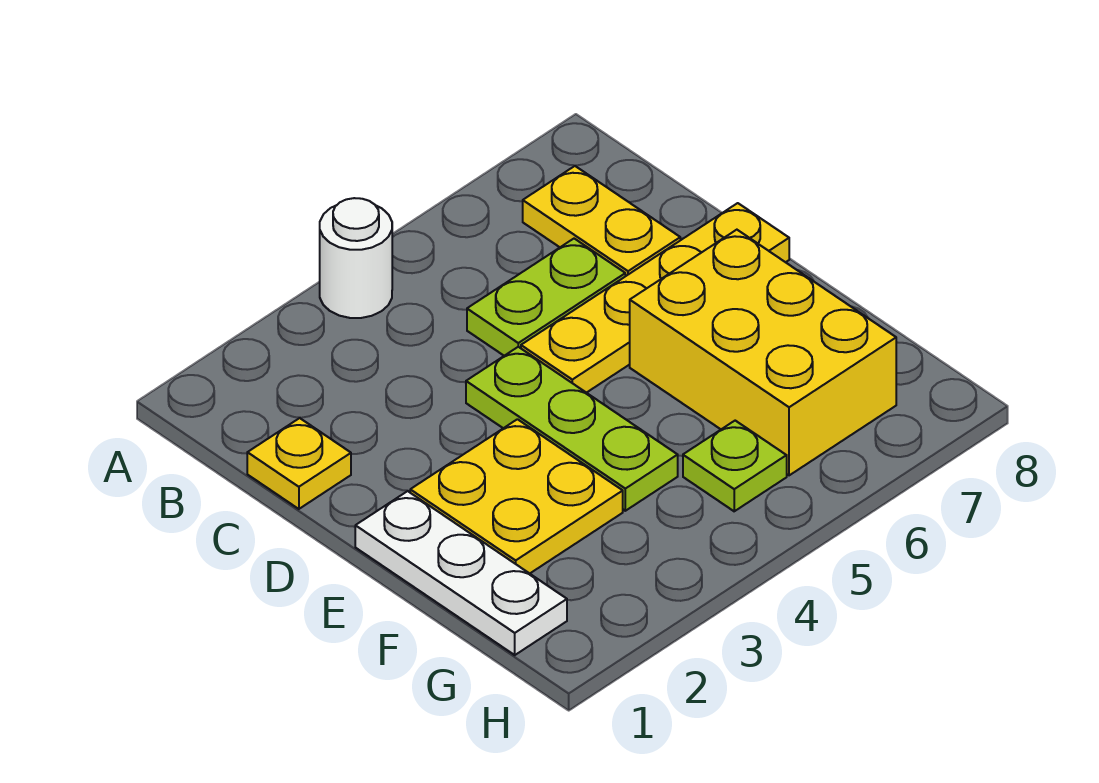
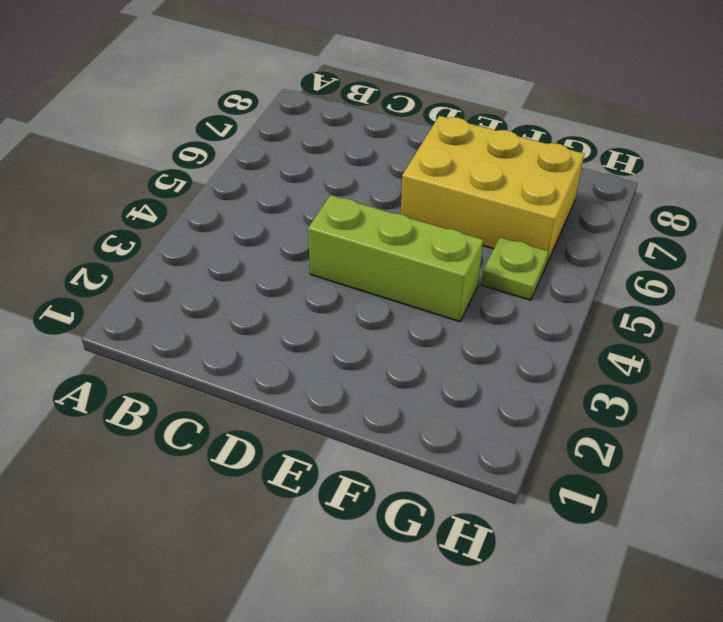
lime 1x3 brick [308,195,483,322] -> lime 1x3 plate [466,347,678,511]
none -> white 1x1 round brick [320,198,392,318]
none -> yellow 1x2 plate [523,166,680,276]

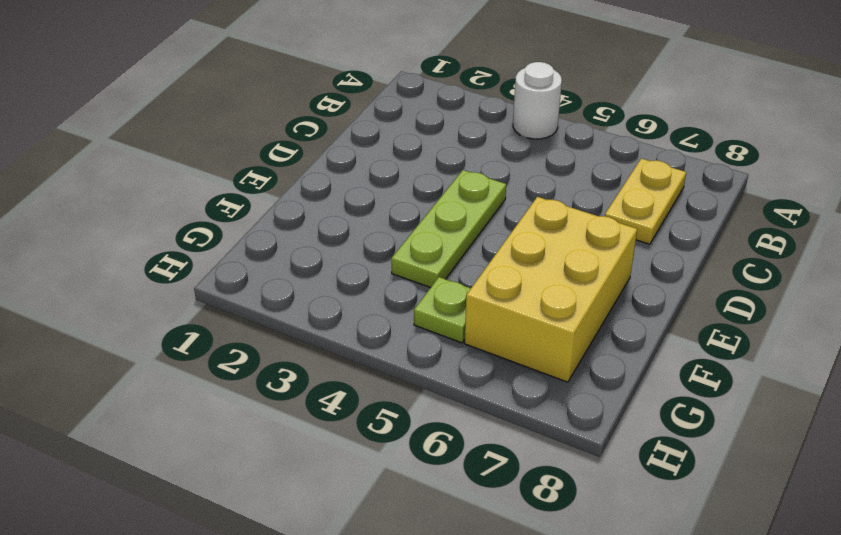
none -> yellow 1x1 plate [247,418,351,509]
none -> lime 1x2 plate [467,239,625,356]

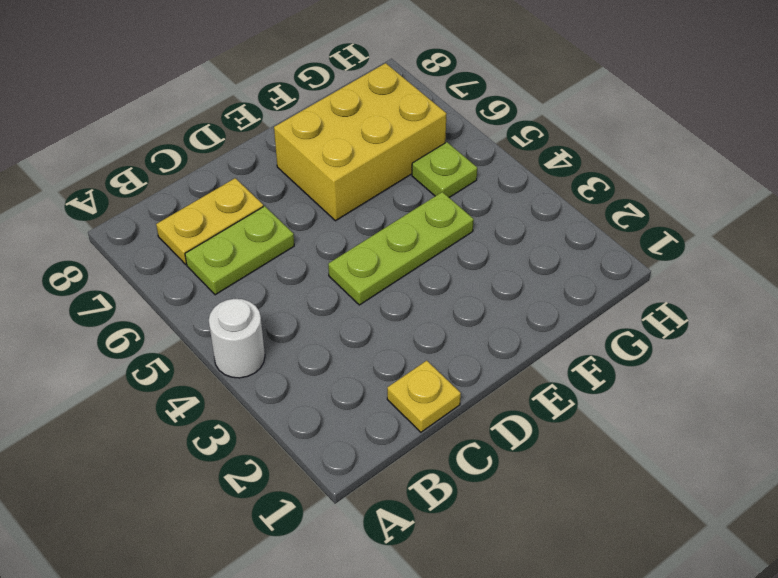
lime 1x2 plate [185,206,294,295] -> lime 1x2 plate turned to [467,239,625,356]
none -> yellow 1x4 plate [521,203,789,393]
none -> white 1x3 plate [355,491,567,655]

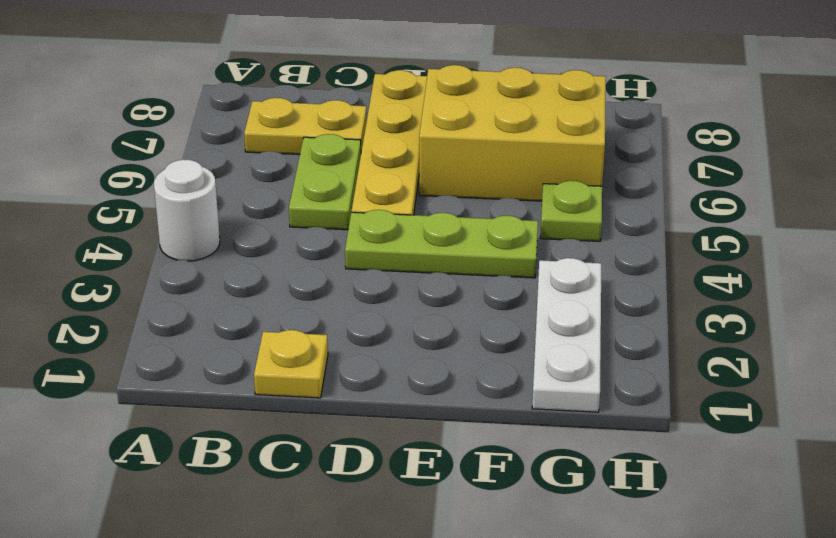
white 1x3 plate [532,258,601,412] -> white 1x3 plate turned to [355,491,567,655]
none -> yellow 2x2 plate [410,419,623,573]

